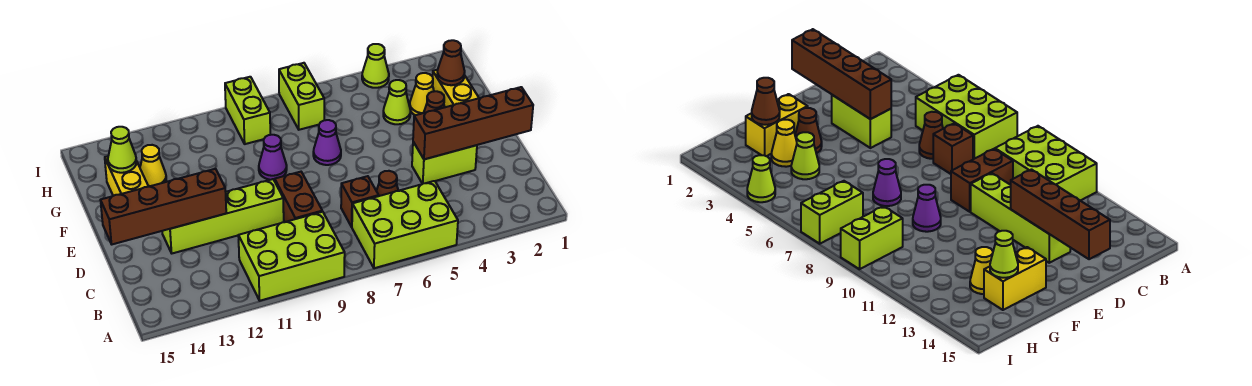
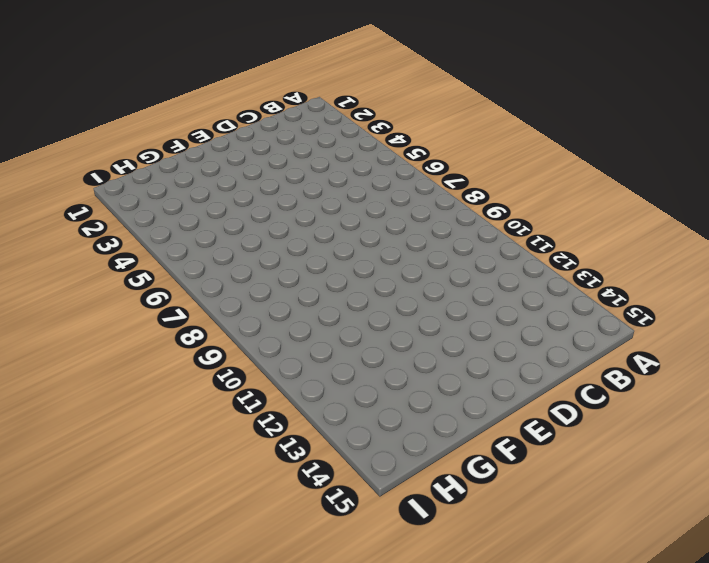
none -> lime 2x3 brick [352,181,458,268]
none -> lime 2x3 brick [238,212,345,301]
none -> brown 1x1 cone [377,171,398,196]

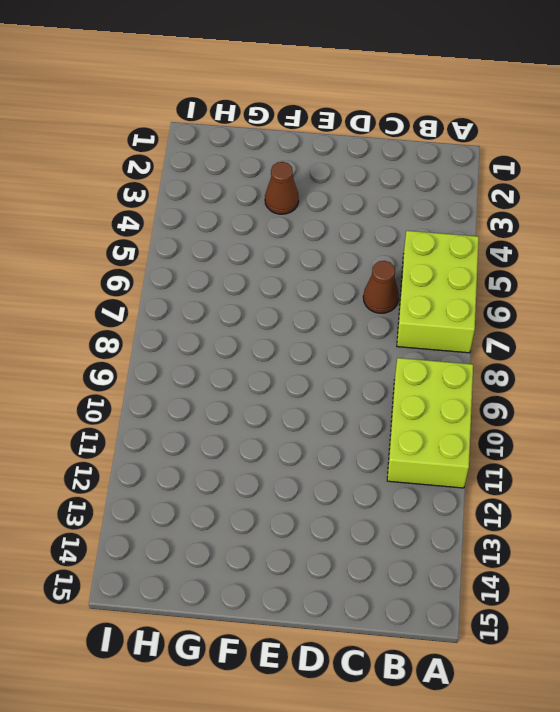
none -> brown 1x1 brick [341,176,379,227]
none -> brown 1x2 brick [275,172,322,222]
none -> lime 1x2 brick [412,142,477,184]

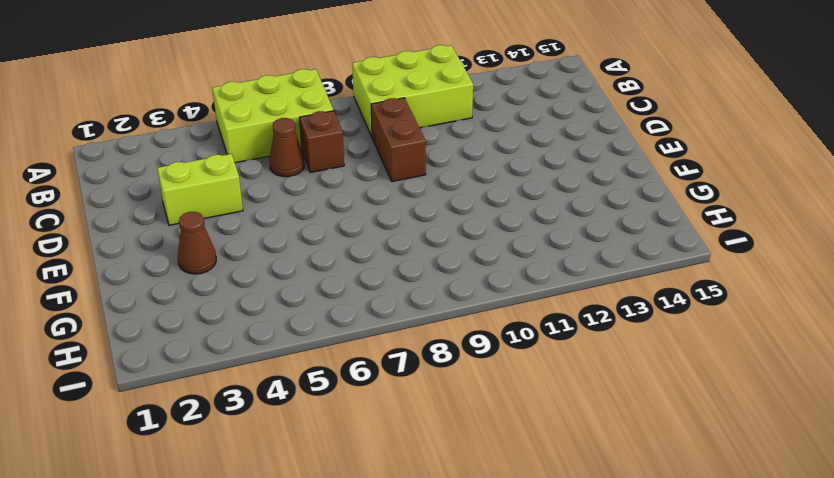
none -> lime 1x4 brick [162,179,284,253]
none -> yellow 1x2 brick [433,70,479,107]
none -> purple 1x1 cone [313,120,341,165]

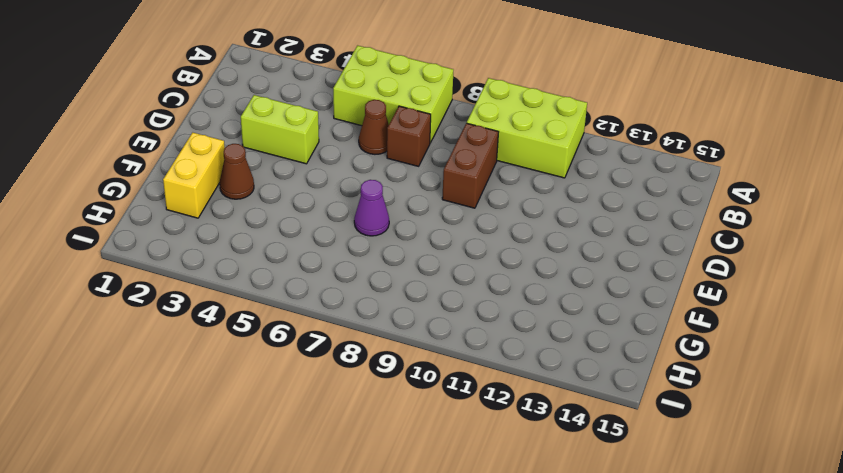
none -> lime 1x4 brick [162,179,284,253]
none -> purple 1x1 cone [259,135,287,180]
none -> yellow 1x2 brick [105,156,149,196]

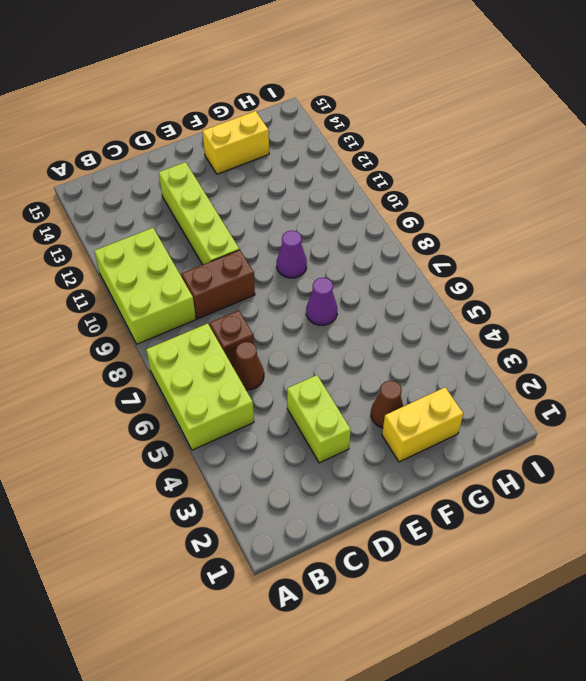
none -> yellow 1x1 cone [410,73,434,115]
none -> lime 1x1 cone [383,80,411,124]
none -> yellow 1x1 cone [140,145,166,187]

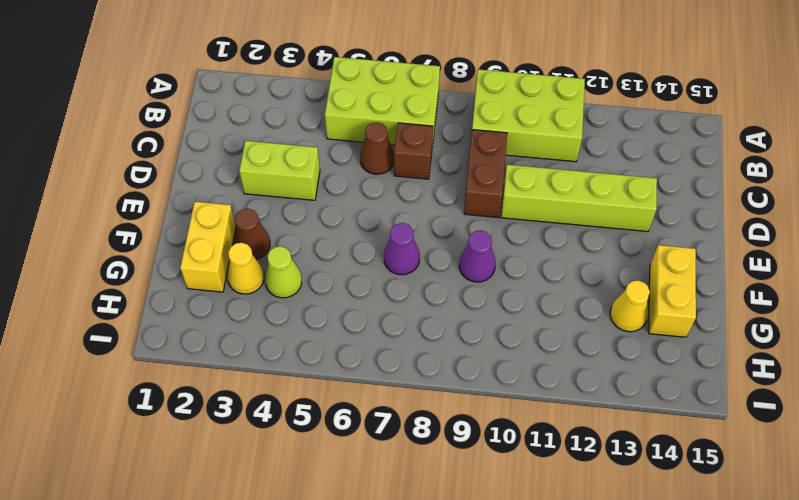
none -> lime 1x2 brick [279,63,324,130]
none -> lime 1x2 brick [225,77,270,144]
none -> lime 1x1 cone [362,44,389,88]

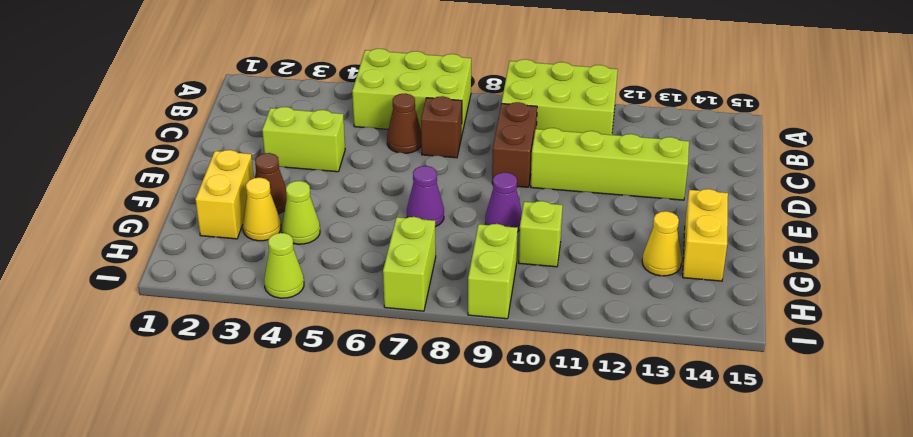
lime 1x1 brick [519,201,563,267] -> none
none -> brown 1x4 brick [413,87,533,159]
none -> brown 1x4 brick [101,169,226,244]
none -> brown 1x1 cone [437,40,465,85]

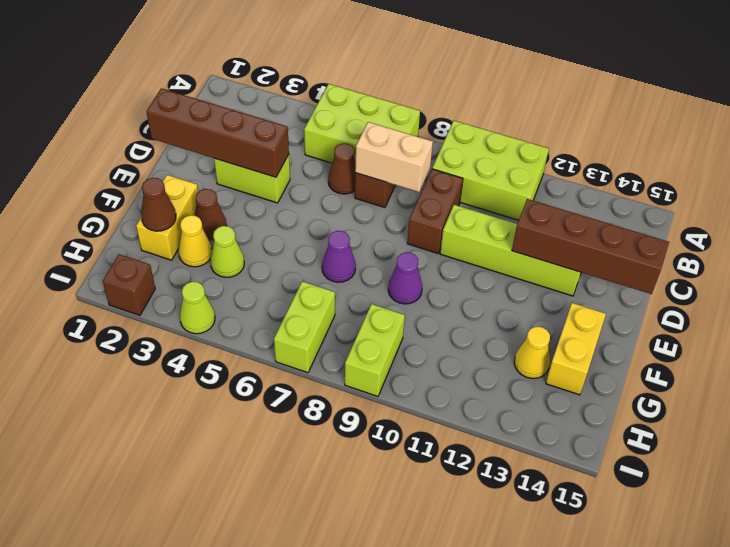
tan 1x2 brick [355,122,433,192] -> none
brown 1x1 brick [103,254,155,315] -> none
none -> lime 1x1 cone [108,127,137,173]

